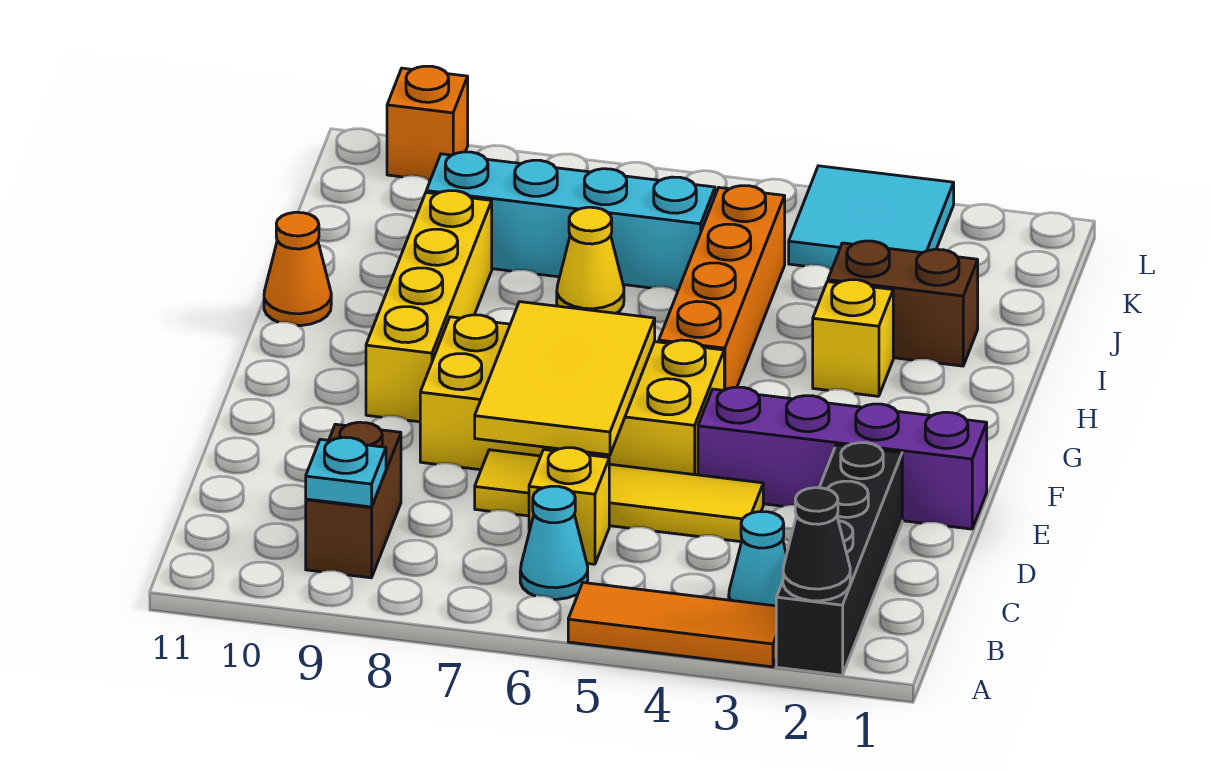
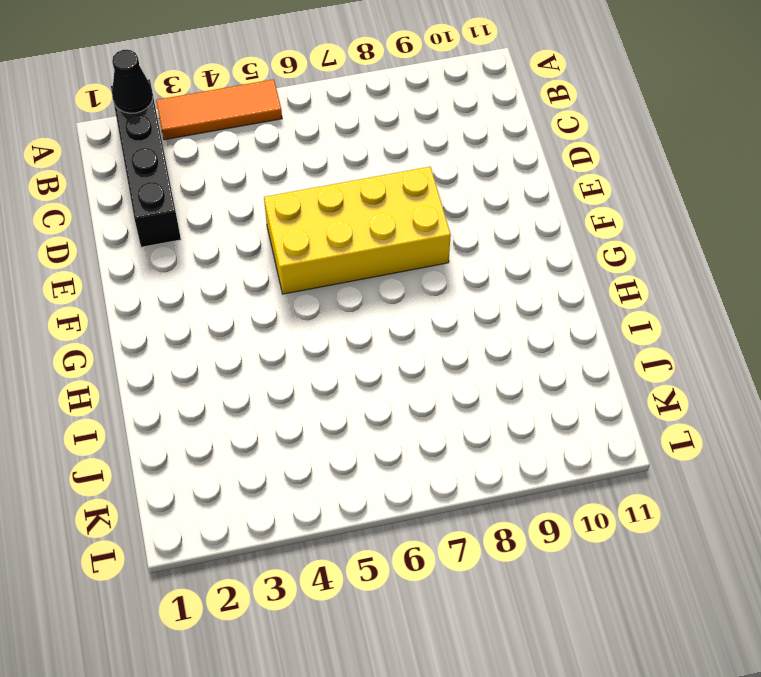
none -> cyan 1x1 cone [729,512,787,606]
none -> cyan 1x1 cone [520,486,588,599]
none -> brown 1x2 brick [306,422,401,578]

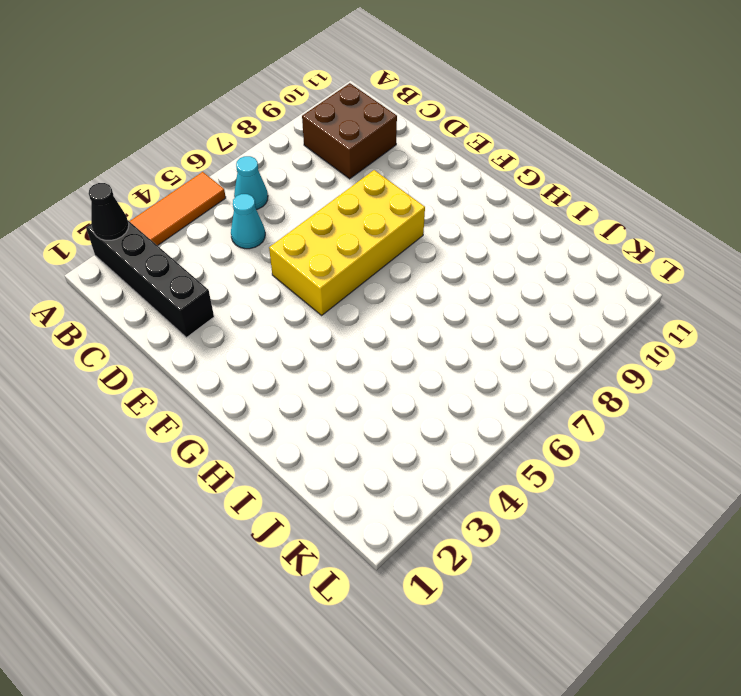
brown 2x2 brick [302,83,397,179] -> brown 1x2 brick [306,422,401,578]
cyan 1x1 cone [231,194,265,249] -> cyan 1x1 cone moved to [729,512,787,606]
none -> yellow 1x1 brick [529,448,609,564]
none -> yellow 1x4 tile [475,450,763,542]
none -> purple 1x4 brick [698,387,987,529]

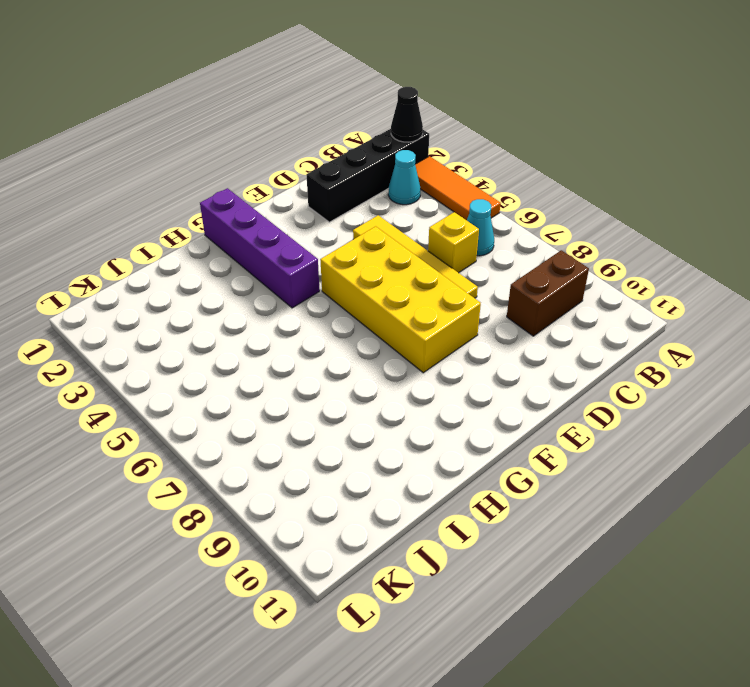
purple 1x4 brick [200,188,320,308] -> purple 1x4 brick moved to [698,387,987,529]
none -> yellow 1x4 brick [366,191,492,422]
none -> orange 1x4 brick [659,186,785,390]
none -> yellow 1x1 brick [813,280,893,396]

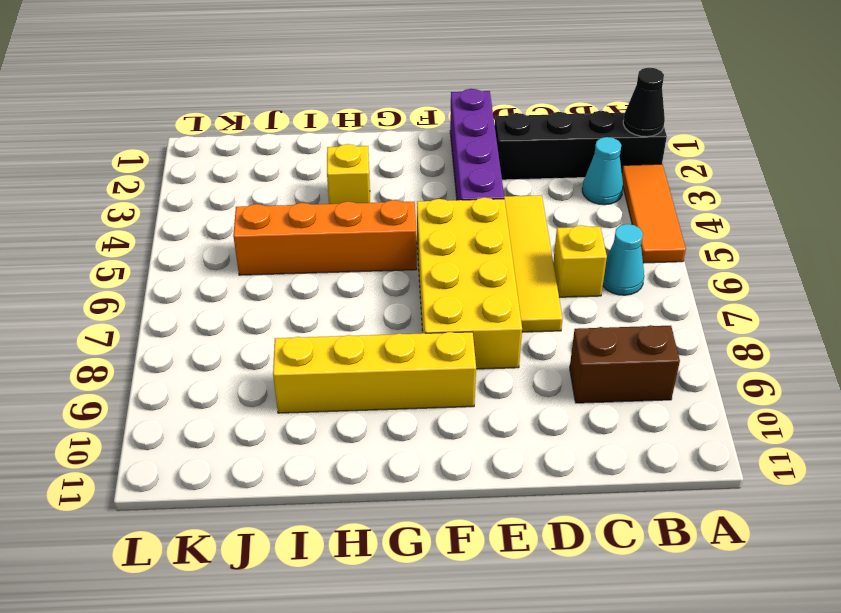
none -> orange 1x1 cone [264,212,331,326]
none -> brown 1x2 brick [828,241,978,366]
none -> yellow 1x1 cone [557,207,624,313]

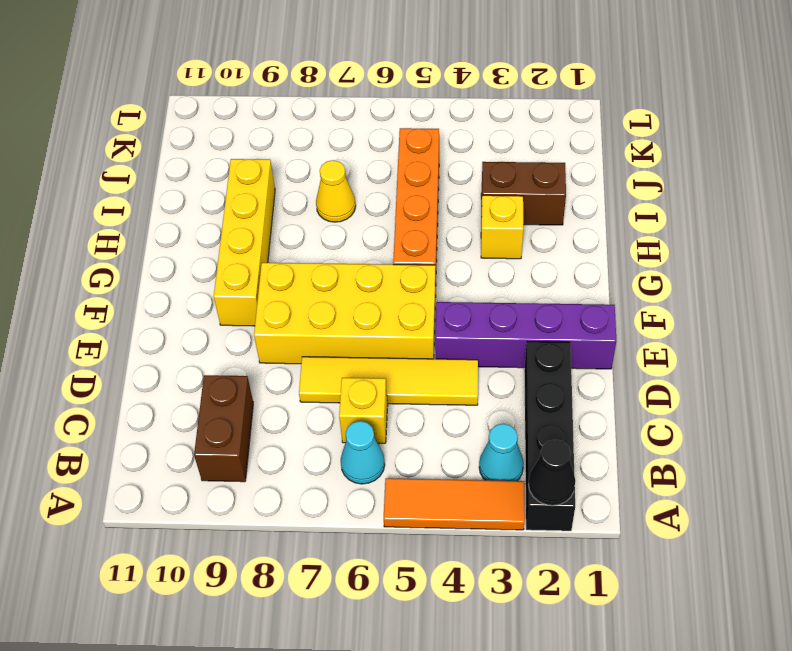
none -> orange 1x1 cone [264,212,331,326]
none -> cyan 1x4 brick [426,152,715,291]
none -> cyan 2x2 tile [789,166,954,269]

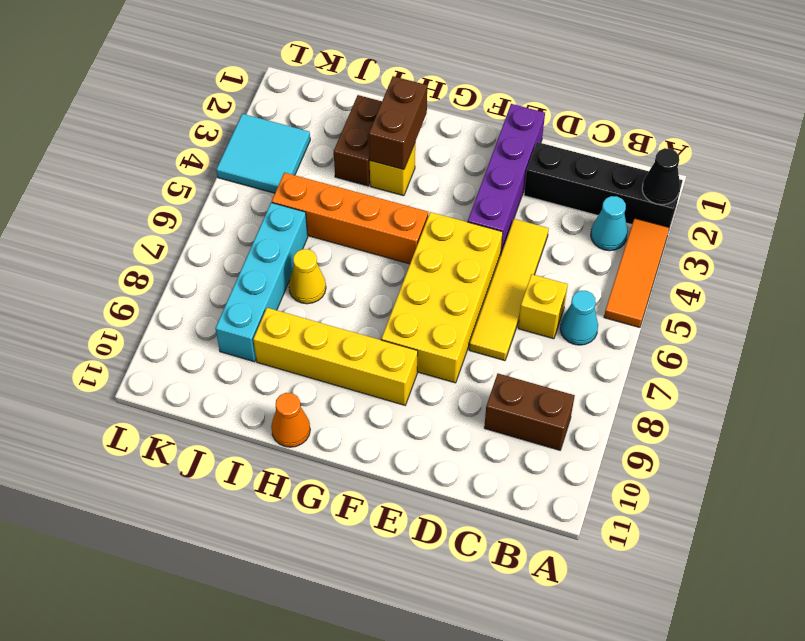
brown 1x2 brick [369,76,427,170] -> none
none -> orange 1x1 brick [387,66,468,180]
none -> cyan 1x1 plate [306,437,386,507]
none -> yellow 2x3 tile [475,302,655,455]

